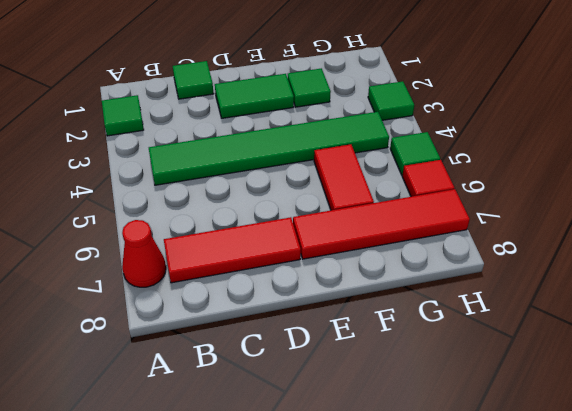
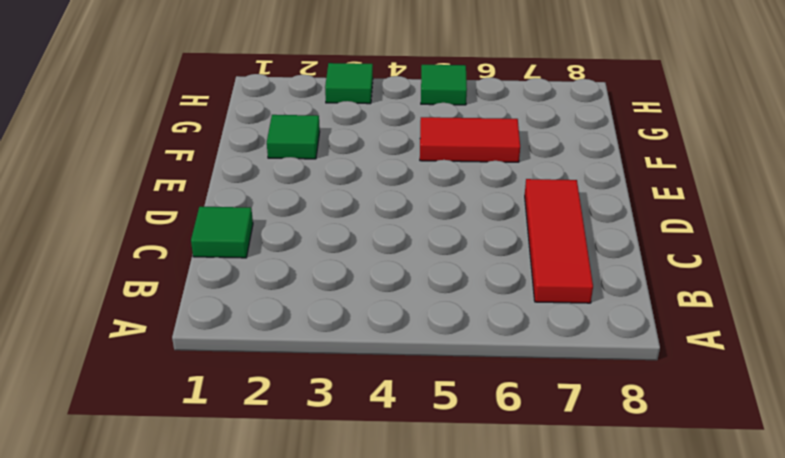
none -> green 1x1 tile [102,95,144,136]
none -> red 1x1 cone [122,220,166,287]
none -> green 1x6 tile [149,112,389,185]

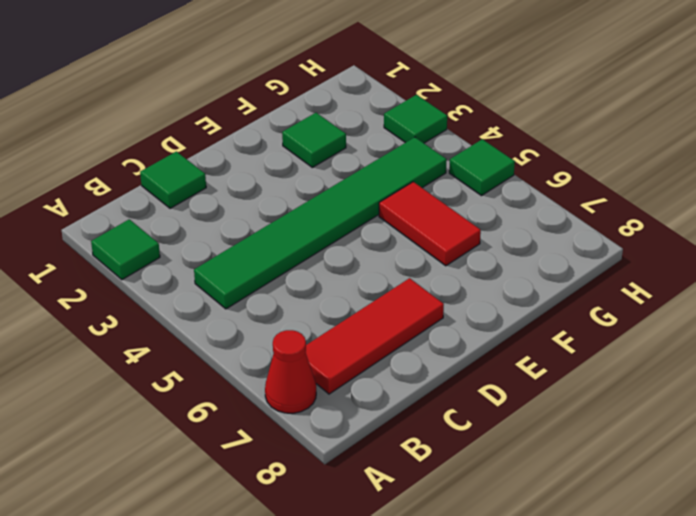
none -> green 1x2 tile [215,74,294,118]
none -> red 1x4 tile [293,189,470,259]
none -> red 1x1 tile [402,160,454,197]

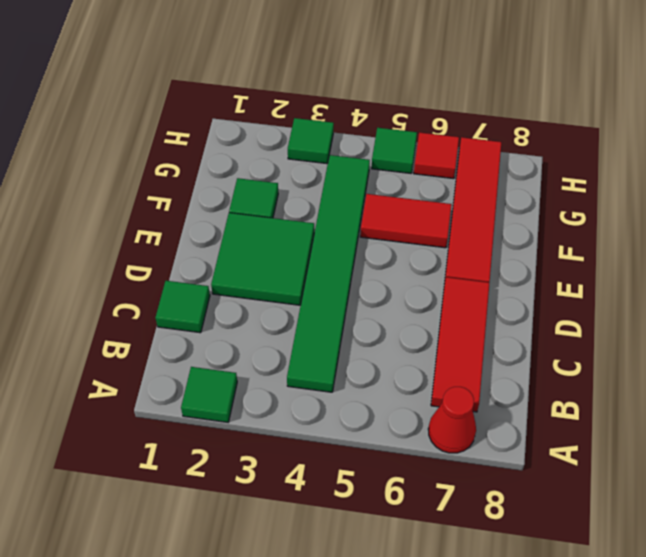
green 2x2 tile [211,213,314,305] -> green 1x2 tile [215,74,294,118]

